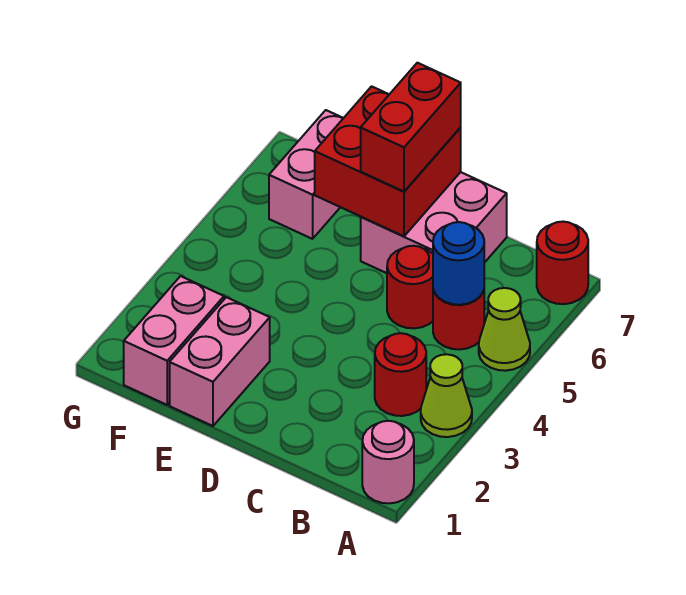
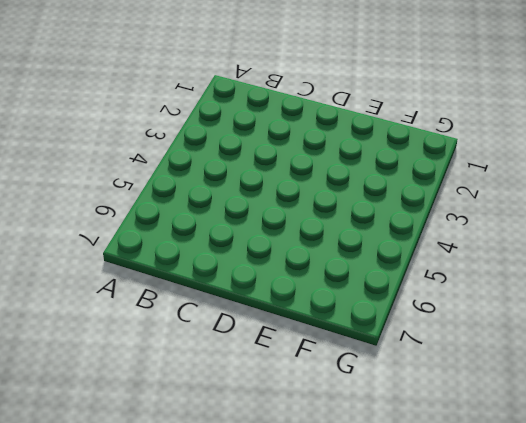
none -> pink 1x1 round brick [362,421,414,503]
none -> lime 1x1 cone [421,354,472,437]
none -> lime 1x1 cone [479,288,530,371]

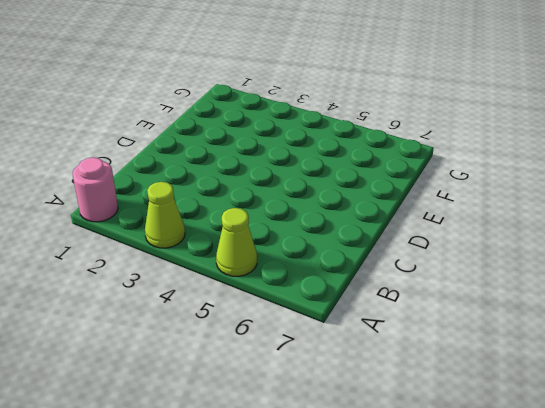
none -> red 1x1 round brick [537,222,588,304]
none -> red 1x1 round brick [375,333,426,416]
none -> red 1x1 round brick [433,290,484,349]

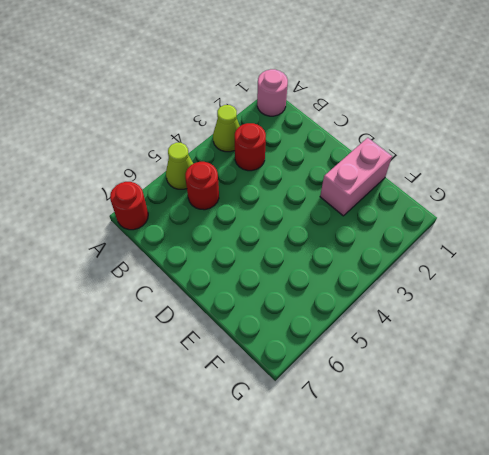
none -> red 1x1 round brick [387,246,433,328]
none -> pink 2x2 brick [361,172,507,273]
none -> pink 1x2 brick [124,276,224,405]

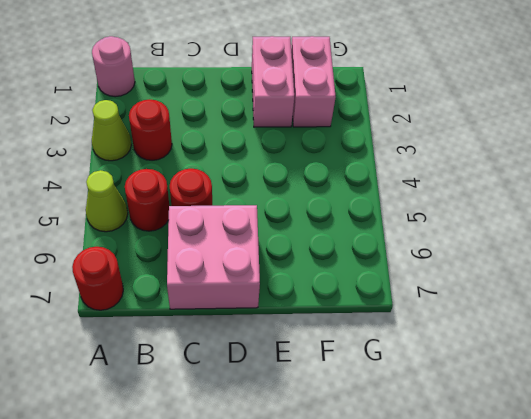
none -> pink 1x2 brick [269,110,343,239]
none -> blue 1x1 round brick [433,222,484,305]
none -> red 2x2 brick [315,86,461,236]

